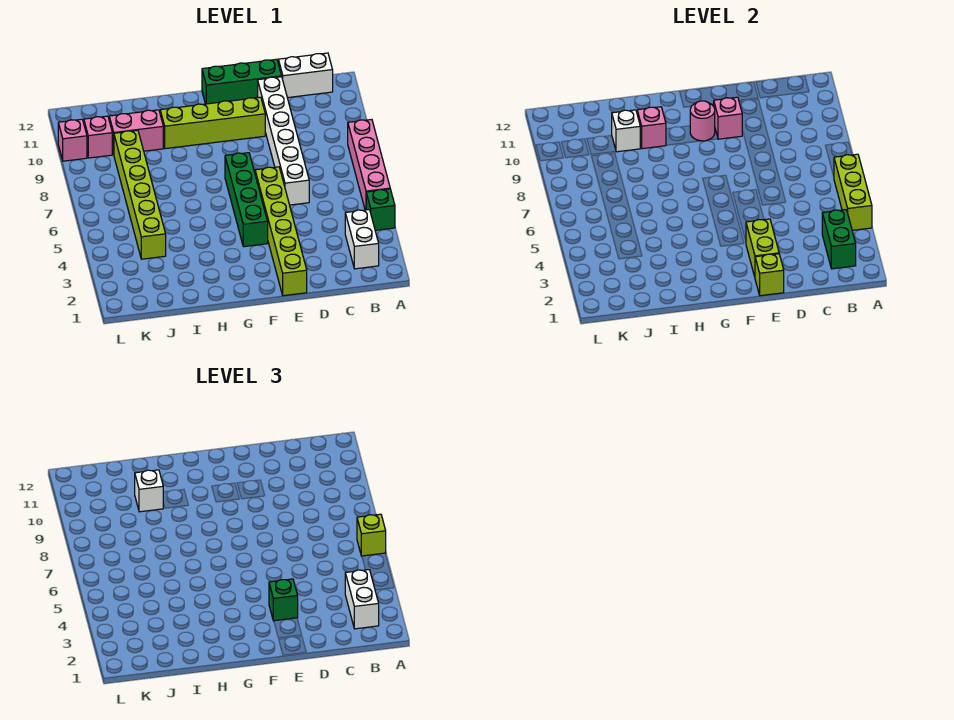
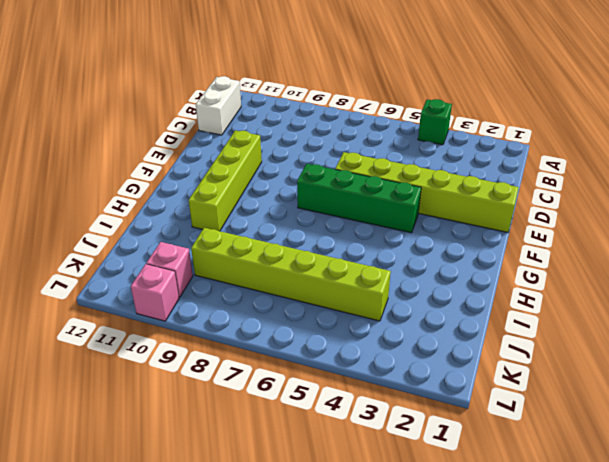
none -> pink 1x4 brick [348,120,390,210]
none -> white 1x2 brick [345,210,379,269]
none -> white 1x6 brick [258,77,309,205]

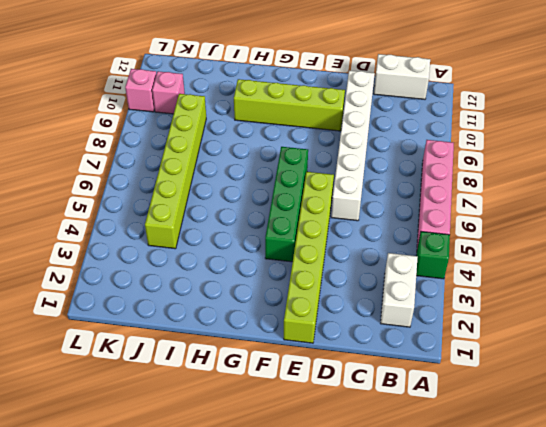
none -> green 1x3 brick [202,59,282,104]
none -> pink 1x2 brick [109,110,163,154]
none -> lime 1x3 brick [834,154,872,230]

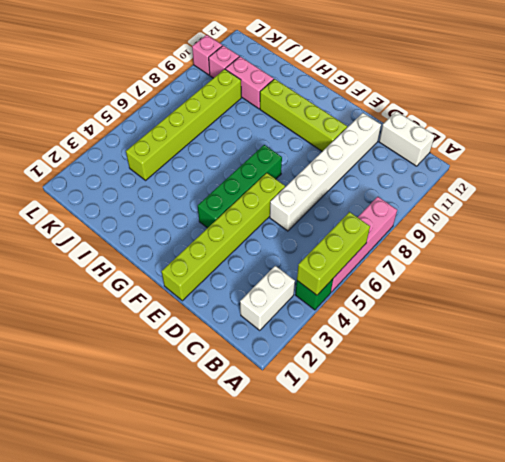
none -> green 1x3 brick [202,59,282,104]
none -> green 1x2 brick [822,210,856,269]
none -> lime 1x1 brick [755,254,784,296]

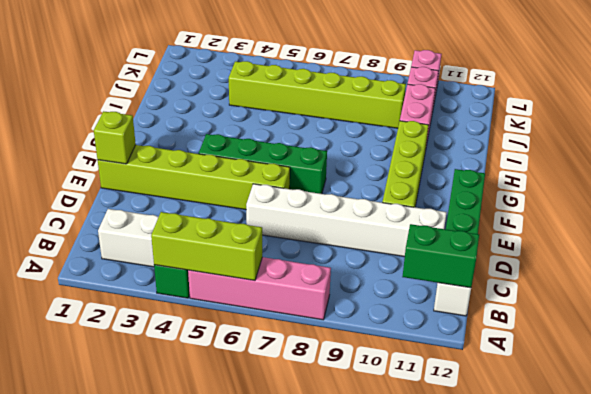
green 1x2 brick [402,224,479,288] -> green 1x2 brick moved to [822,210,856,269]
none -> lime 1x2 brick [746,219,779,277]
none -> pink 1x1 brick [713,97,742,139]
none -> pink 1x1 round brick [690,101,715,141]

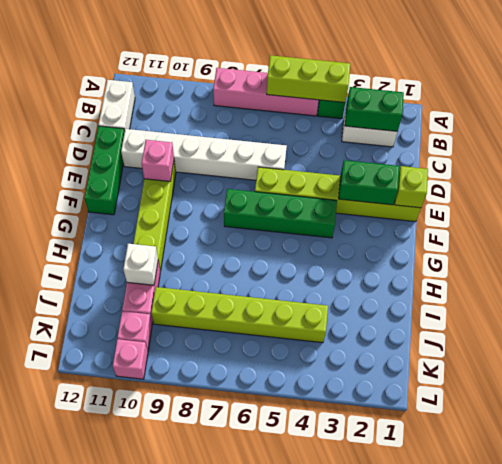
green 1x2 brick [339,160,399,205] -> lime 1x2 brick [746,219,779,277]
none -> pink 1x1 round brick [690,101,715,141]
none -> pink 1x1 brick [637,107,666,149]
none -> lime 1x1 brick [357,514,386,556]

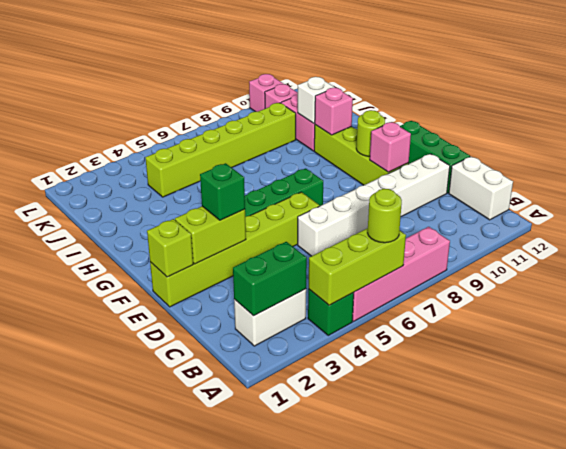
lime 1x1 round brick [368,189,402,243] -> lime 1x1 brick [357,514,386,556]
lime 1x1 round brick [356,110,385,156] -> pink 1x1 round brick [690,101,715,141]
none -> white 1x2 brick [345,570,379,629]
none -> white 1x1 brick [135,470,163,512]

